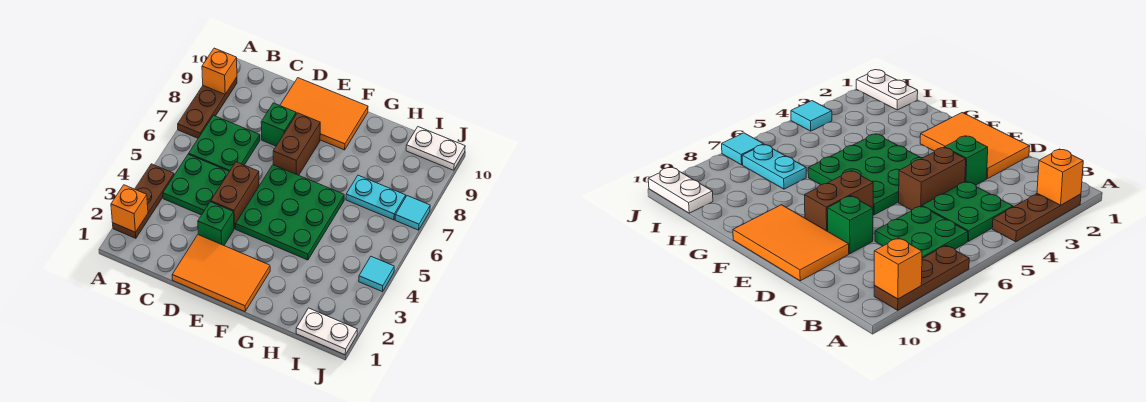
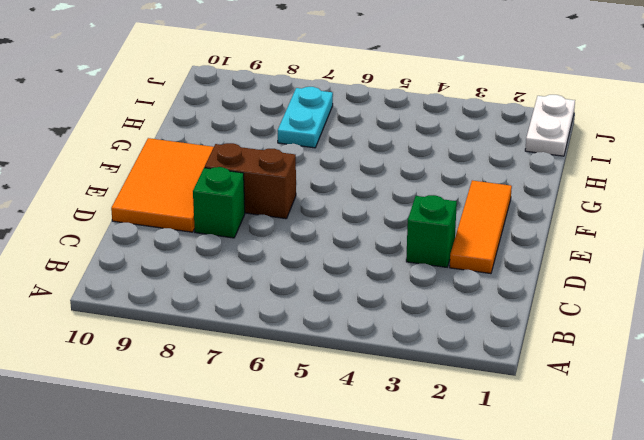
orange 1x3 tile [450,180,512,274] -> orange 2x3 tile [172,235,270,312]
none -> brown 1x3 plate [113,164,174,238]
none -> brown 1x3 plate [178,77,237,138]
none -> green 2x2 plate [163,154,229,215]

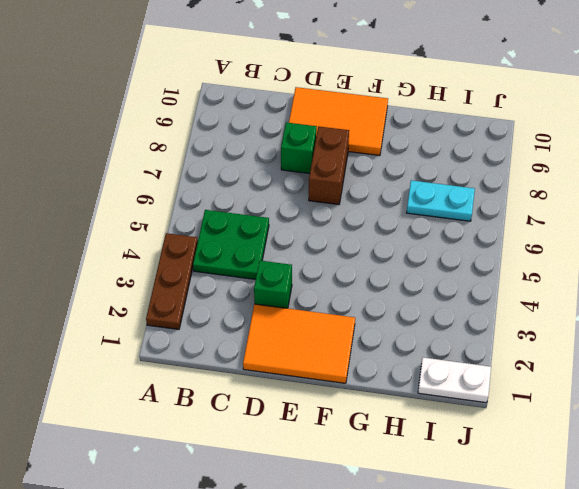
none -> brown 1x3 plate [178,77,237,138]
none -> green 2x2 plate [189,116,260,171]
none -> brown 1x2 brick [211,162,259,229]

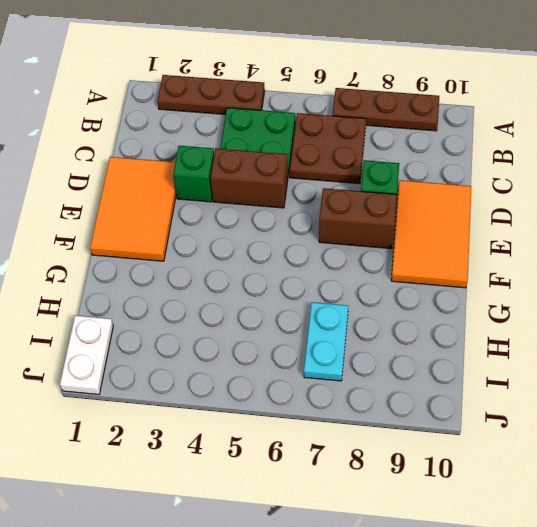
brown 2x2 plate [290,113,366,184] -> green 2x2 plate [189,116,260,171]
none -> green 3x3 plate [236,165,344,260]
none -> white 1x2 plate [406,127,465,170]
none -> cyan 1x1 tile [359,257,394,292]

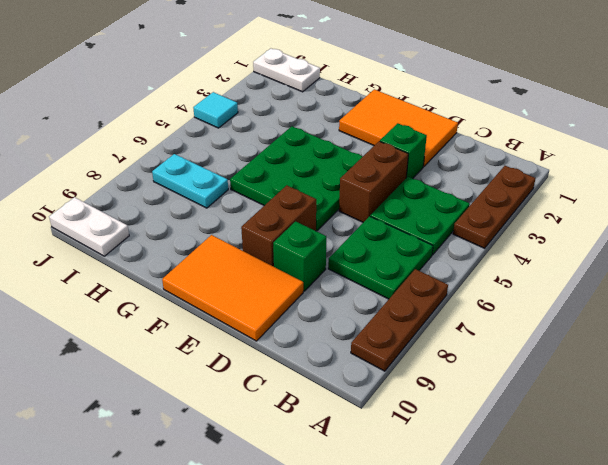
none -> cyan 1x1 tile [395,196,430,230]
none -> orange 1x1 brick [111,185,148,232]
none -> orange 1x1 brick [202,48,237,94]

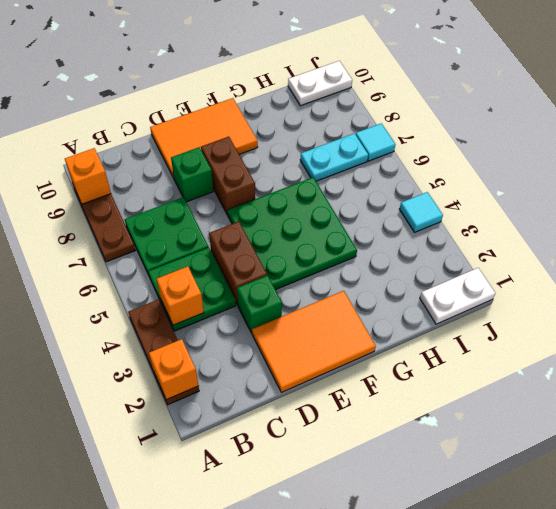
orange 1x1 brick [157,266,204,325] -> none

